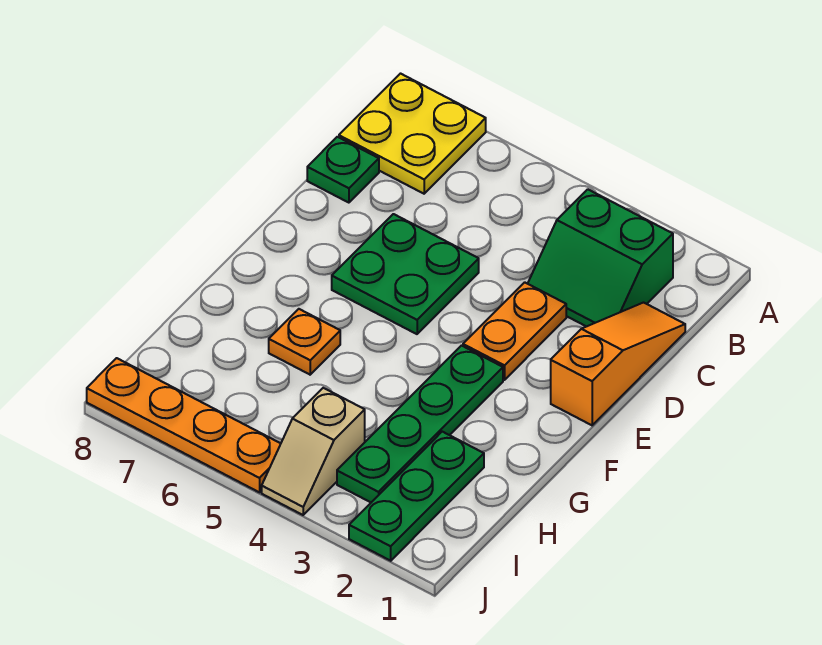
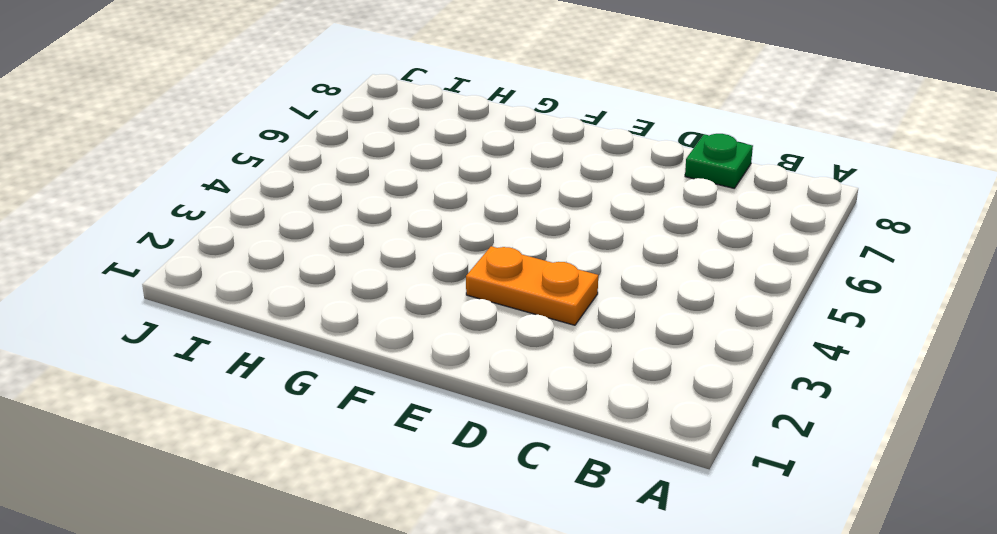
none -> yellow 2x2 plate [339,74,486,194]
none -> green 2x2 slope [528,189,673,327]

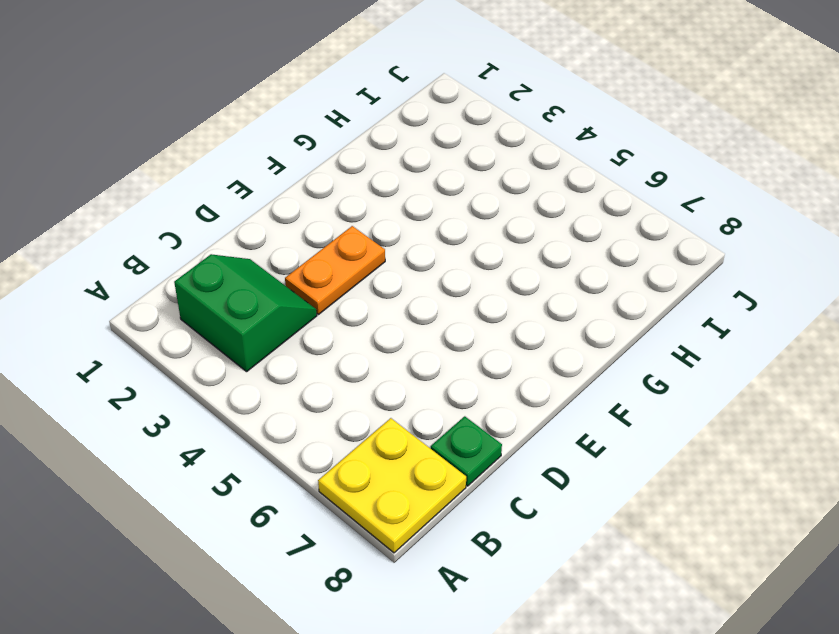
none -> orange 1x3 slope [551,303,685,425]
none -> green 2x2 plate [332,214,479,334]

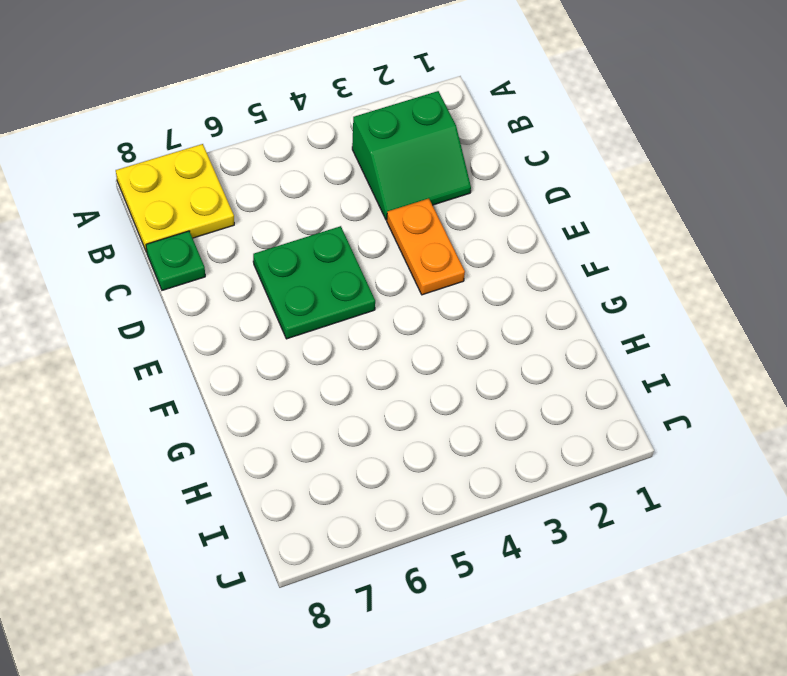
none -> orange 1x3 slope [551,303,685,425]
none -> green 1x4 plate [337,346,503,502]

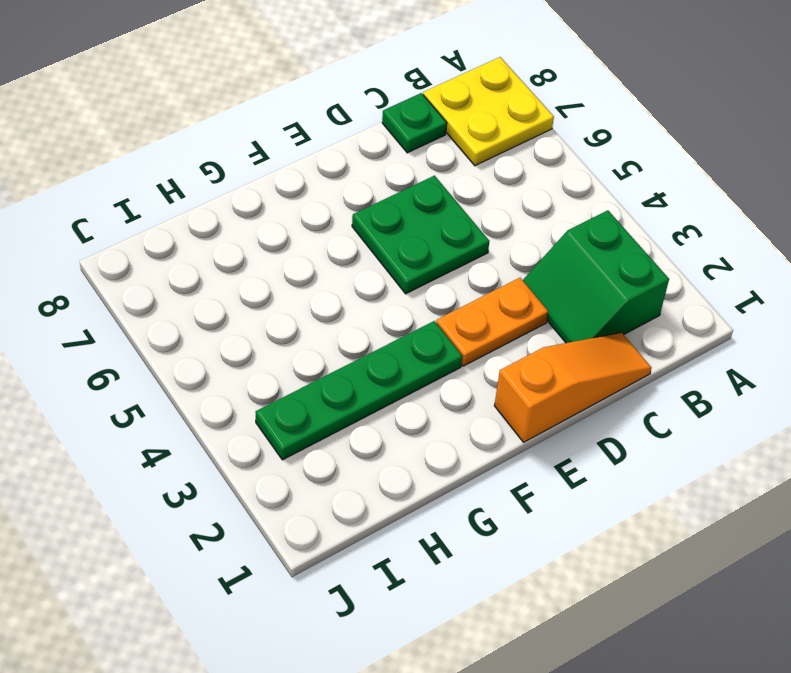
none -> orange 1x1 plate [269,309,340,375]
none -> green 1x3 plate [349,432,484,561]

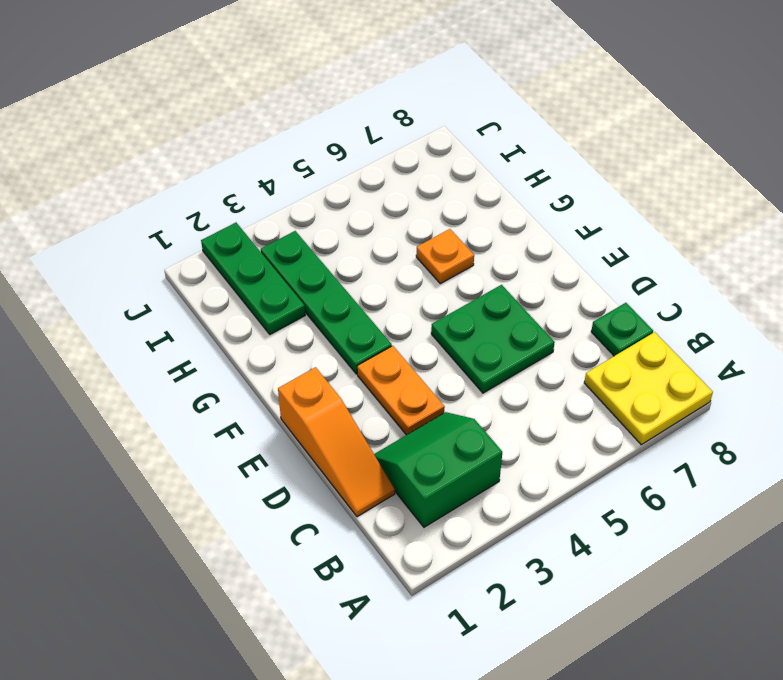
none -> tan 1x2 slope [262,388,365,515]
none -> orange 1x4 plate [87,358,281,492]

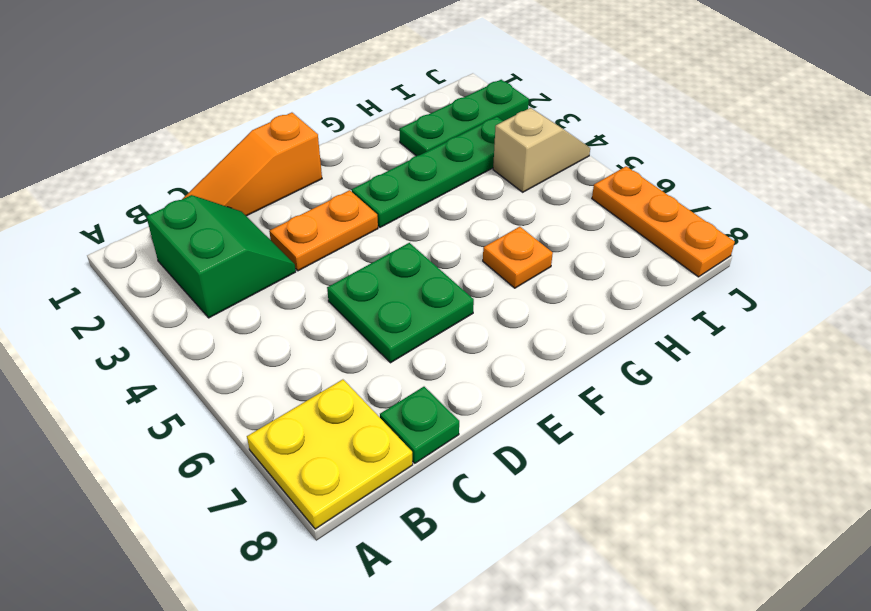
orange 1x3 plate [592,166,735,277] -> orange 1x4 plate [87,358,281,492]

